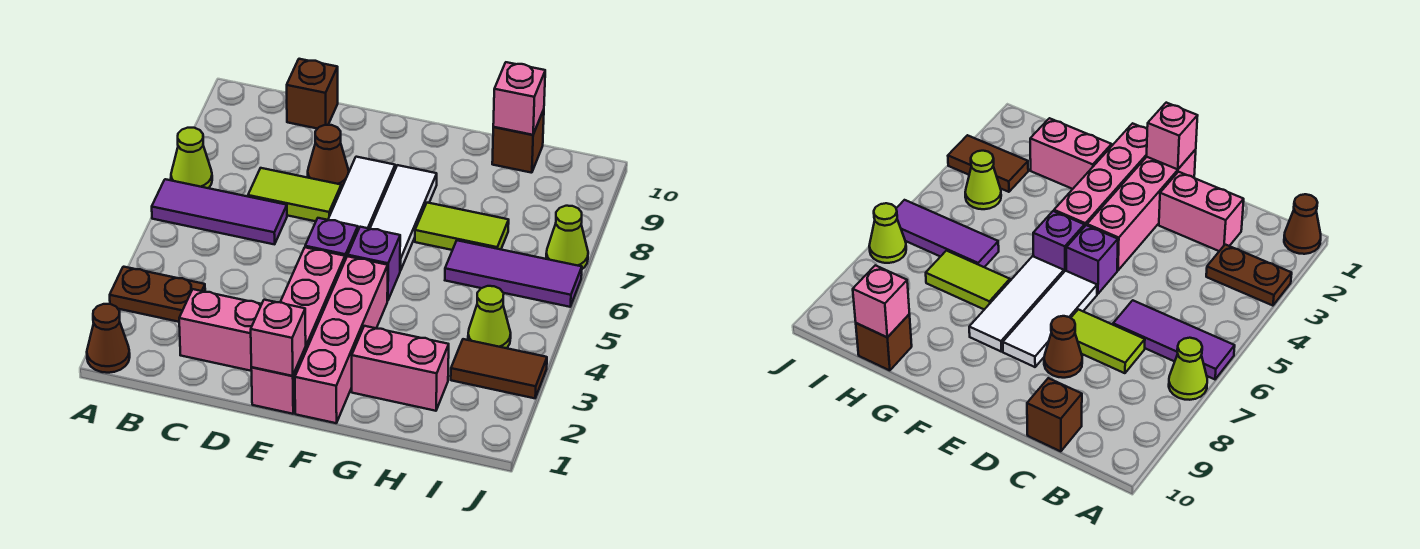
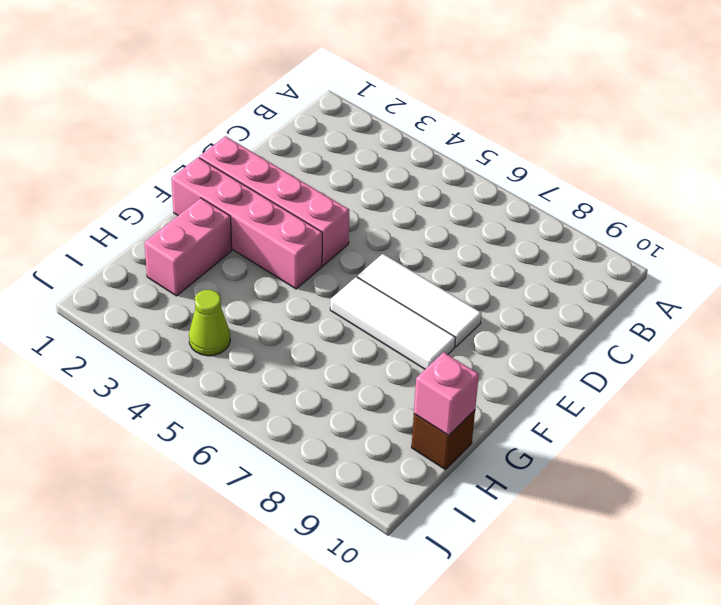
none -> brown 1x1 cone [87,304,130,373]
none -> brown 1x2 plate [110,267,205,322]
none -> purple 1x3 tile [152,179,287,244]

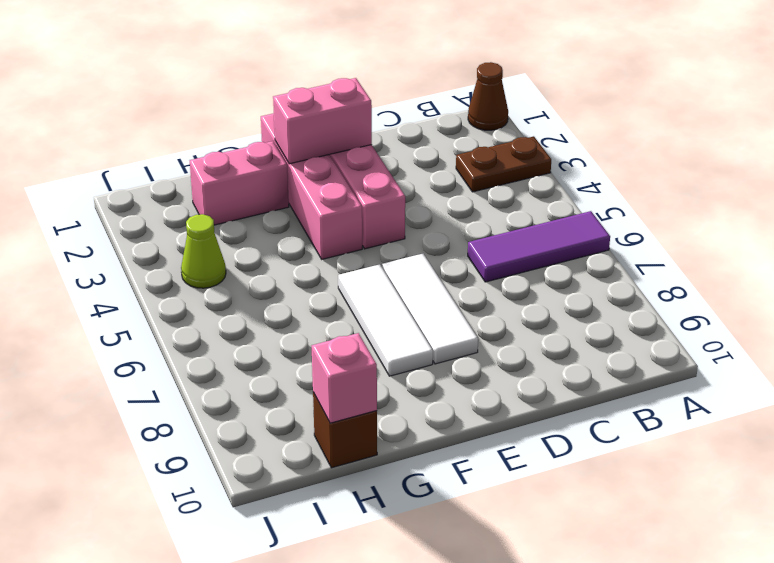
pink 1x2 brick [273,78,372,164] -> pink 1x2 brick moved to [179,289,262,371]
none -> lime 1x1 cone [171,128,212,188]
none -> lime 1x2 tile [248,168,341,221]
none -> brown 1x1 brick [287,59,338,129]

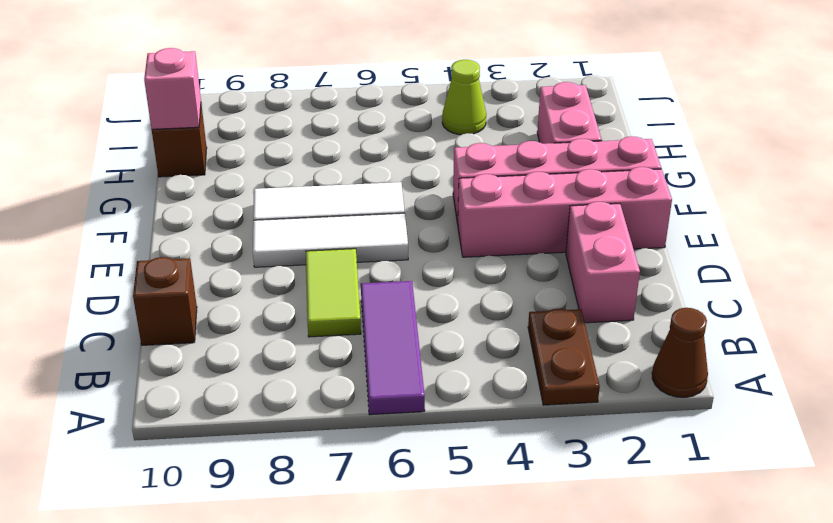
none -> lime 1x1 cone [171,128,212,188]
none -> brown 1x1 cone [308,125,349,188]
none -> purple 1x1 brick [305,218,358,260]

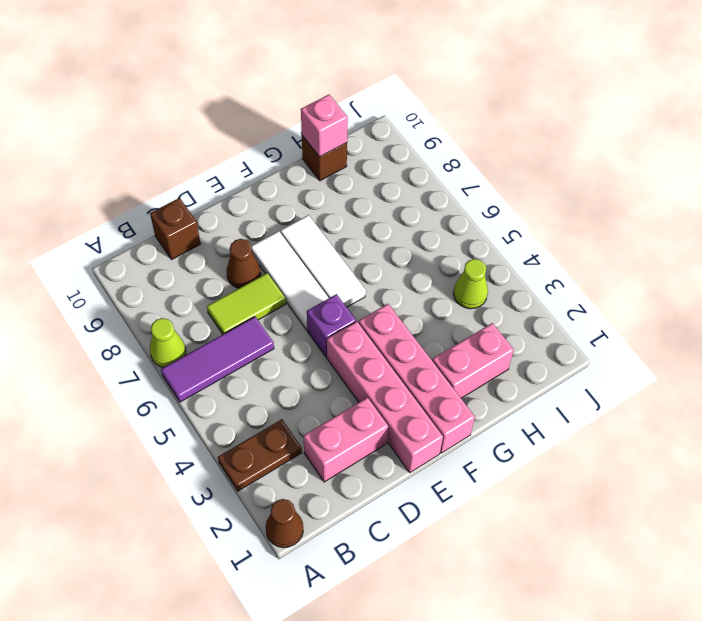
none -> purple 1x1 brick [348,227,400,301]
none -> lime 1x2 tile [415,203,509,250]
none -> purple 1x3 tile [445,240,582,307]

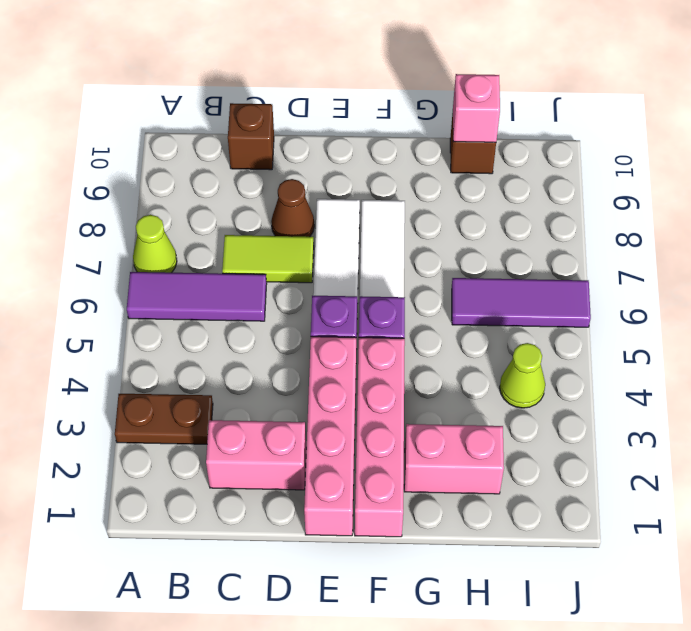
none -> brown 1x1 cone [87,304,130,373]
none -> lime 1x2 tile [415,203,509,250]
none -> brown 1x2 tile [451,339,547,398]

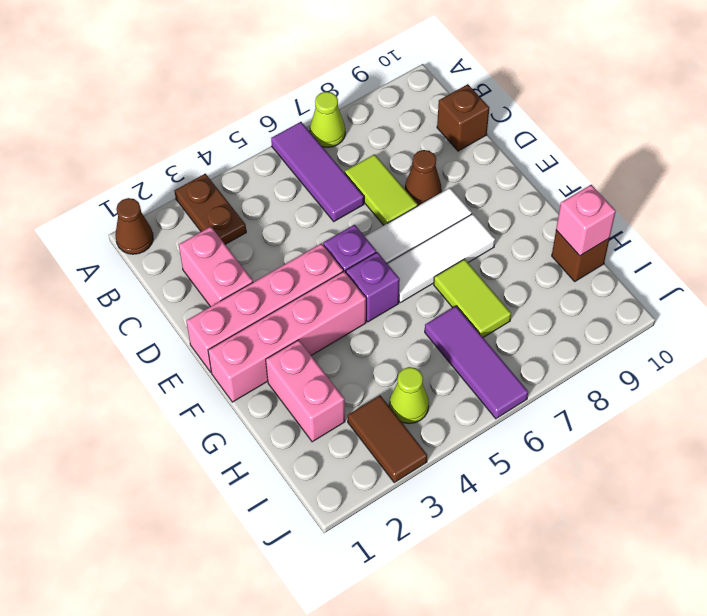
none -> lime 1x1 cone [546,206,588,269]
none -> pink 1x1 brick [251,300,306,376]

